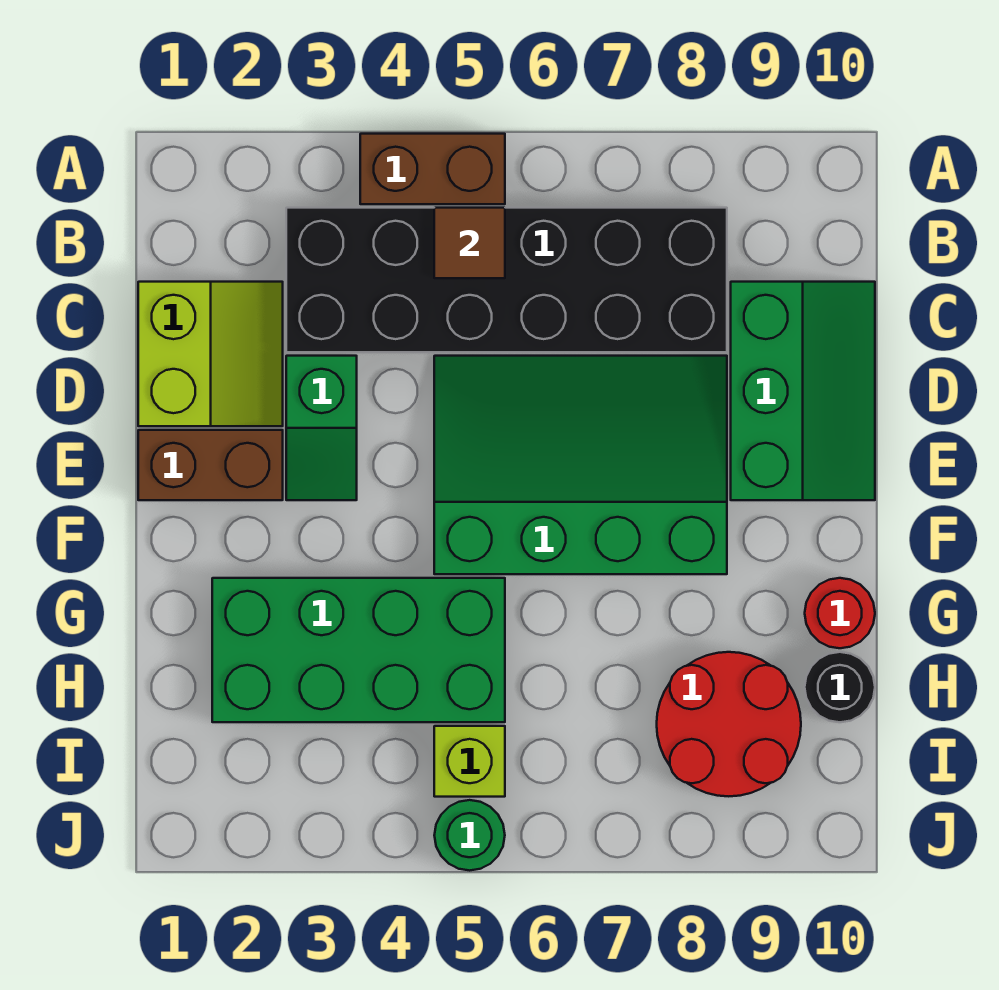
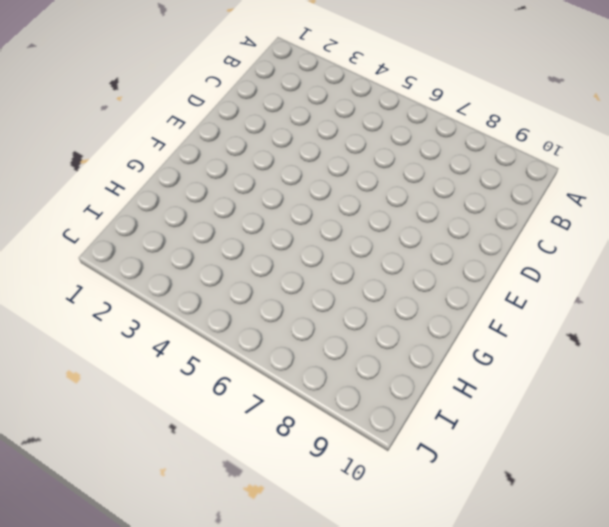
none -> brown 1x2 brick [360,134,505,204]
none -> black 2x6 brick [286,208,727,352]
none -> lime 2x2 slope [138,282,283,426]

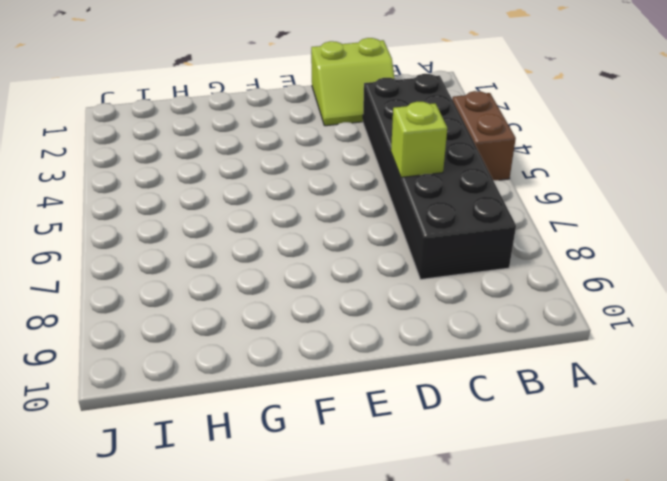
lime 1x1 brick [391,102,447,177] -> lime 1x1 brick moved to [434,726,505,797]
none -> green 2x3 slope [731,282,875,500]
none -> green 1x2 slope [286,356,357,500]
none -> green 3x4 slope [434,356,727,574]

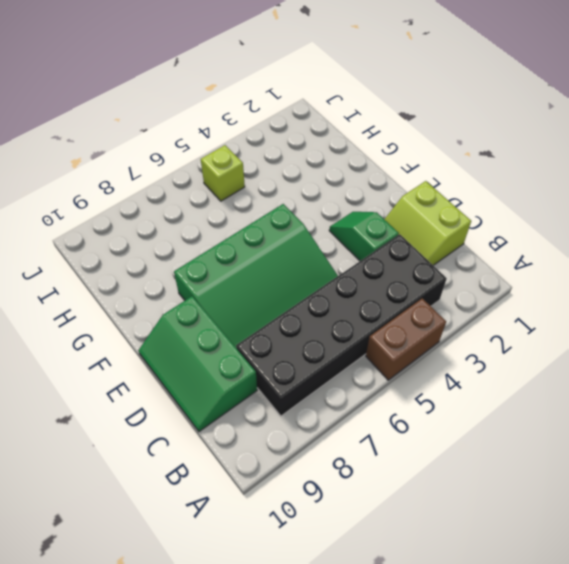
none -> brown 1x2 brick [138,430,283,500]
none -> green 2x4 brick [212,578,505,722]
none -> red 1x1 round brick [805,578,875,648]

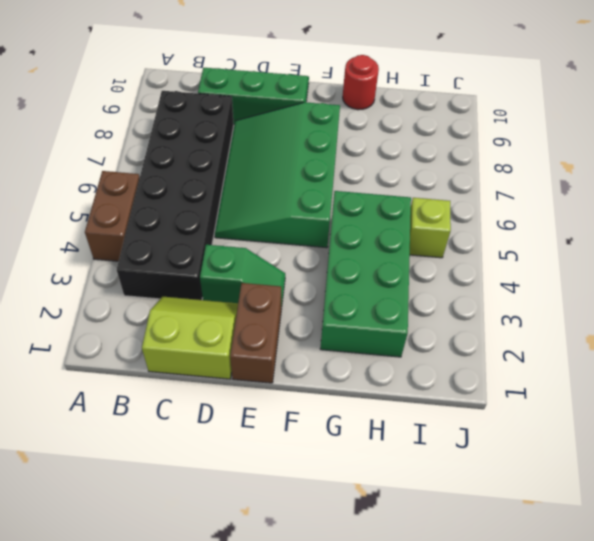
none -> red 2x2 round brick [657,652,801,796]
none -> black 1x1 round brick [805,652,875,722]
none -> green 1x1 round brick [434,800,505,871]

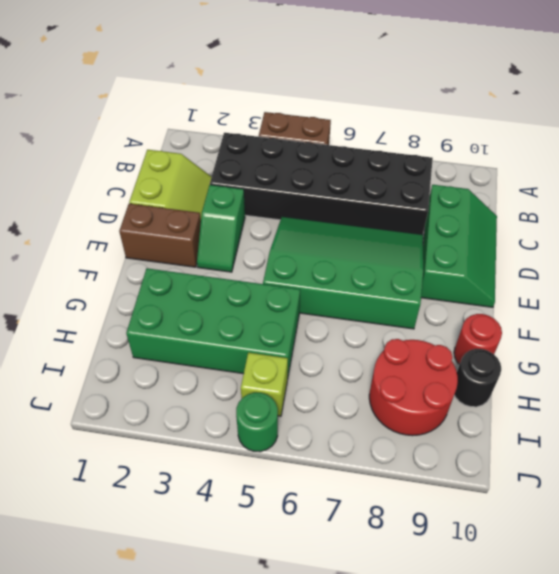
none -> brown 1x1 tile [434,208,505,278]

